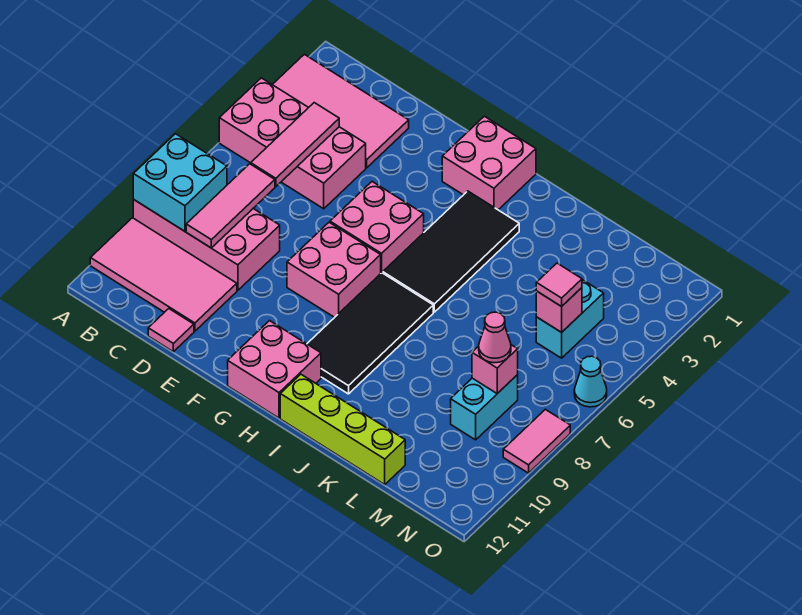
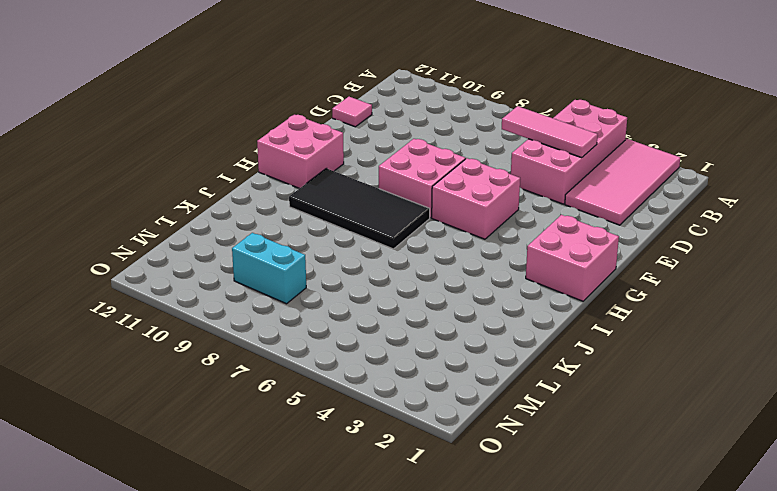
none -> pink 2x4 brick [133,200,280,290]
none -> pink 2x4 tile [90,218,237,331]
none -> black 2x4 tile [383,191,519,312]

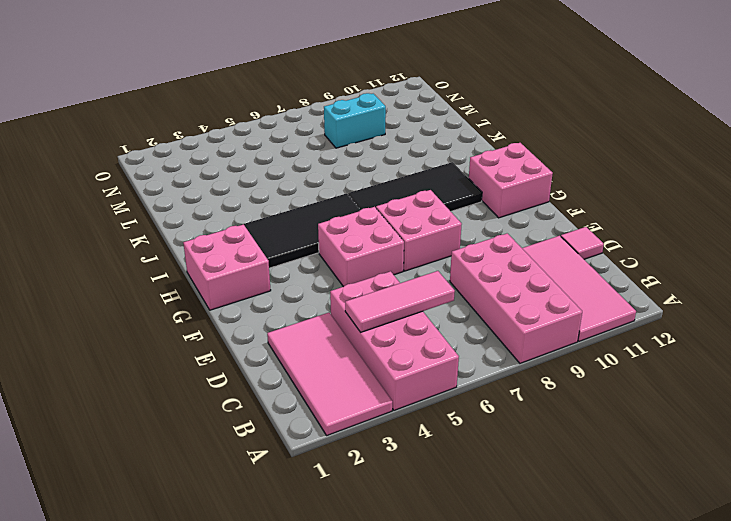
none -> lime 1x4 brick [280,374,405,484]
none -> cyan 1x2 brick [536,280,604,358]
none -> cyan 1x1 cone [574,356,607,407]

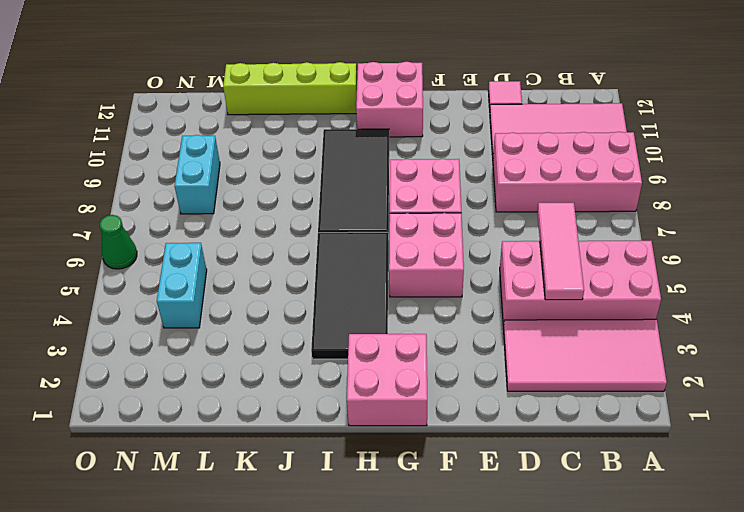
green 1x1 cone [100,215,137,269] -> cyan 1x1 cone [574,356,607,407]
none -> pink 1x2 tile [503,409,570,473]
none -> cyan 2x2 brick [133,134,227,231]
none -> pink 1x3 tile [186,164,275,248]

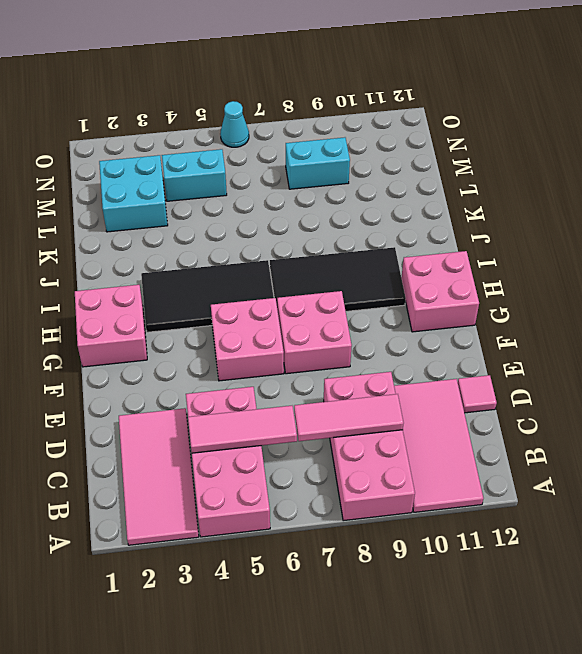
cyan 2x2 brick [99,155,168,232] -> cyan 2x2 brick moved to [133,134,227,231]
none -> lime 1x4 brick [280,374,405,484]
none -> pink 1x2 tile [503,409,570,473]
none -> pink 1x1 brick [536,288,582,332]

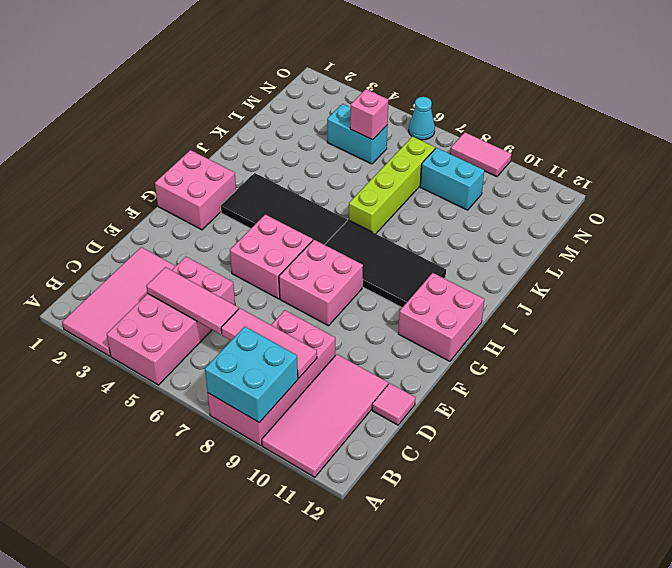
lime 1x4 brick [349,137,435,234] -> lime 1x4 brick moved to [280,374,405,484]
none -> pink 1x1 brick [472,345,518,393]
none -> pink 1x1 tile [536,263,582,307]
none -> pink 1x1 cone [479,312,511,363]

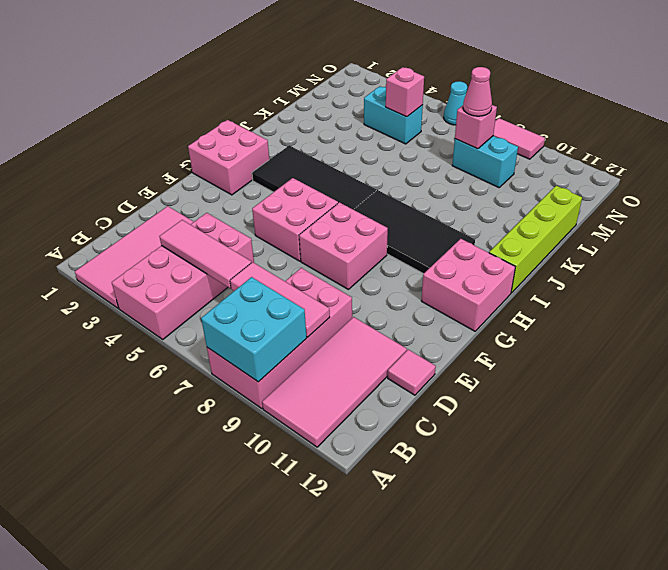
none -> pink 1x1 tile [536,263,582,307]

